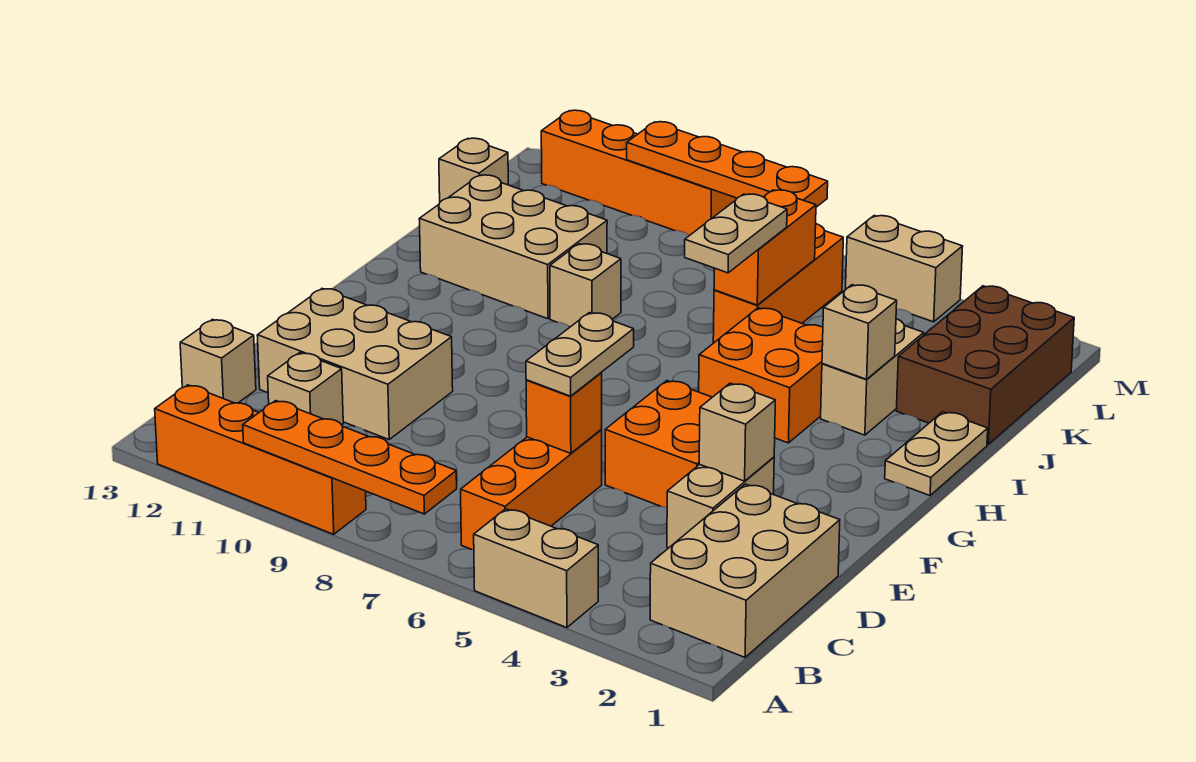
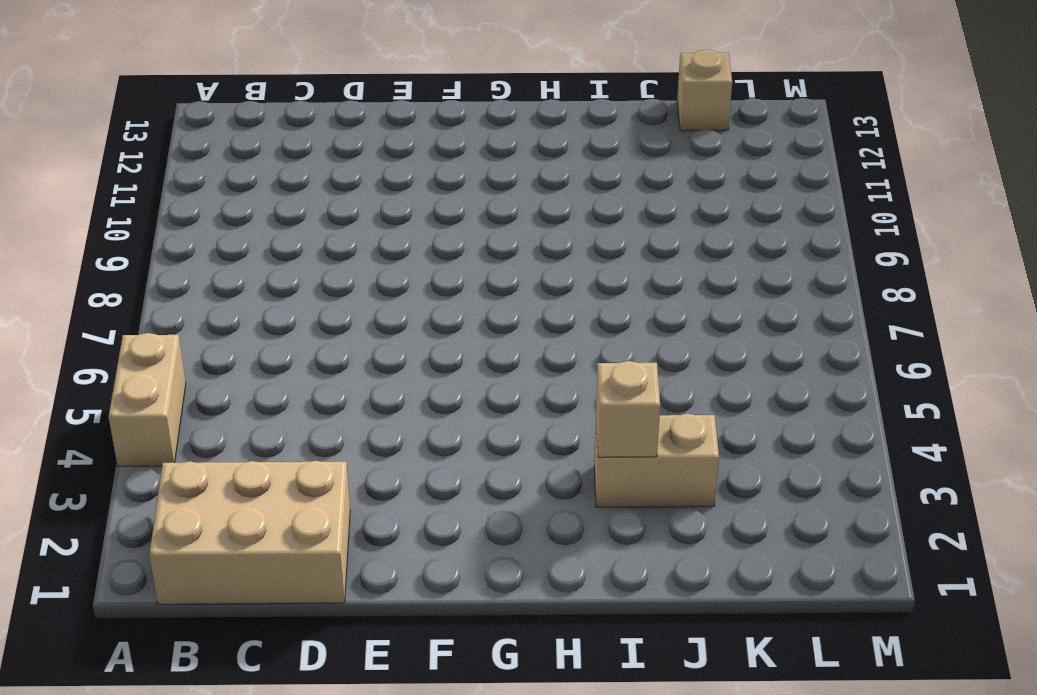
none -> orange 1x4 brick [155,385,366,534]
none -> orange 1x3 brick [461,430,602,550]
none -> tan 1x1 brick [268,353,343,425]

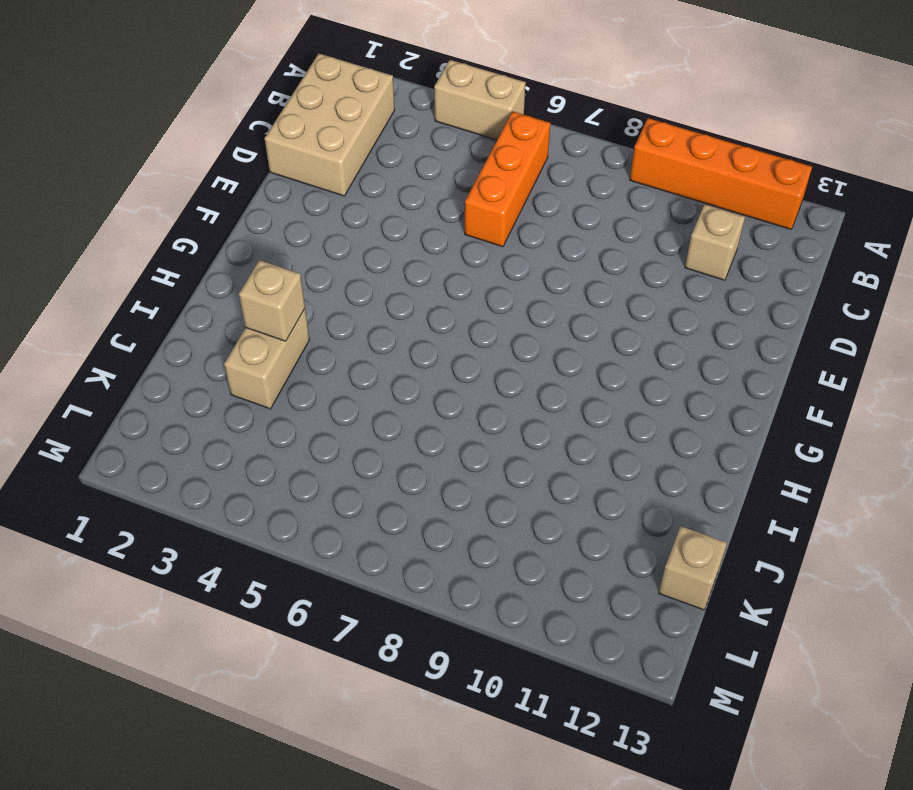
none -> tan 1x1 brick [180,319,256,403]
none -> tan 1x2 brick [667,457,774,548]
none -> tan 2x3 brick [257,289,453,439]

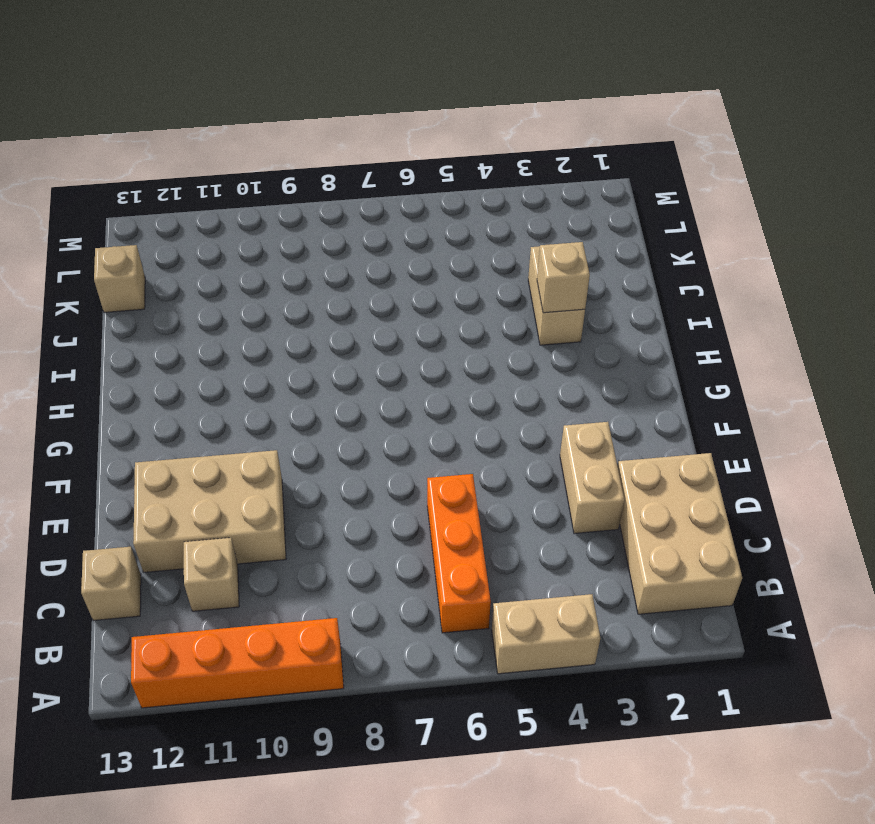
none -> orange 2x2 brick [605,381,712,508]
none -> tan 1x2 plate [885,412,988,495]
none -> orange 2x2 brick [699,308,823,443]

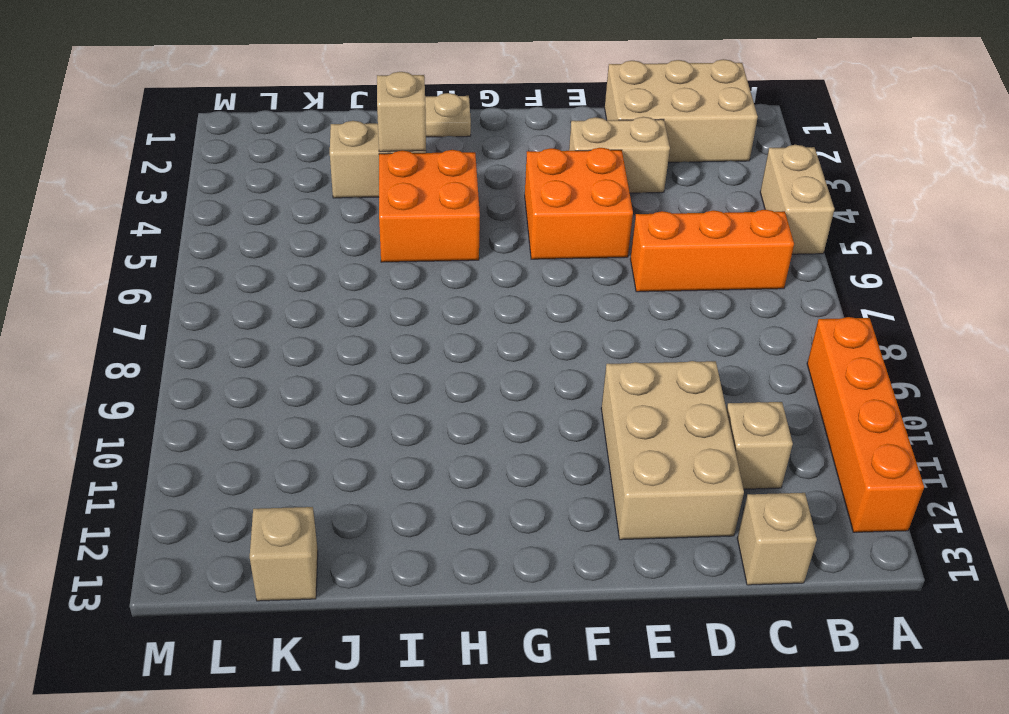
none -> tan 1x1 brick [550,244,621,327]
none -> tan 2x3 brick [419,175,607,319]
none -> brown 2x3 brick [896,286,1074,444]

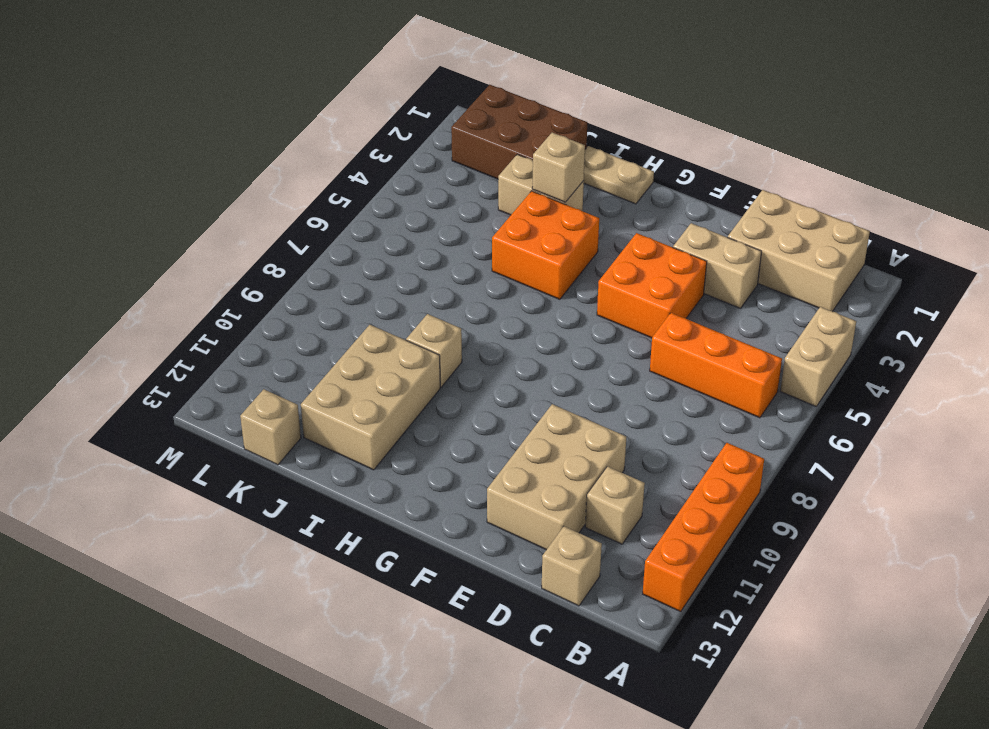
none -> orange 1x3 brick [713,224,843,343]
none -> tan 1x2 brick [846,216,963,322]
none -> orange 1x4 brick [541,110,737,236]

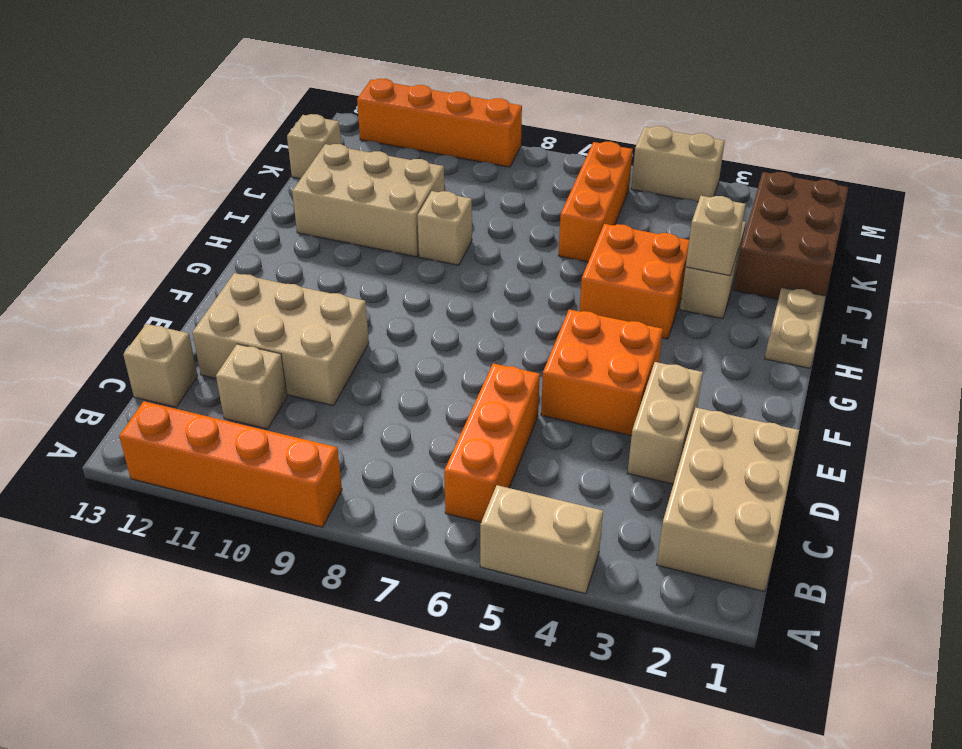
none -> orange 1x4 plate [243,401,457,514]
none -> orange 1x1 brick [526,373,602,453]
none -> tan 1x1 brick [699,383,775,481]

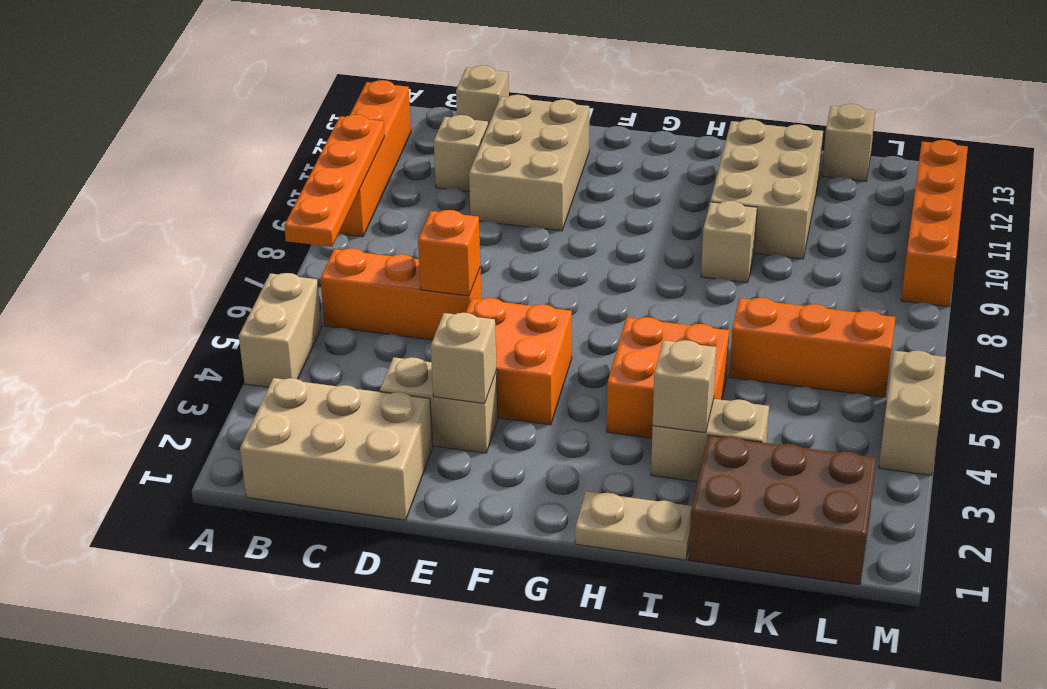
none -> orange 1x2 brick [714,190,816,305]
none -> orange 1x4 plate [627,122,828,207]
none -> tan 1x2 plate [526,313,634,396]

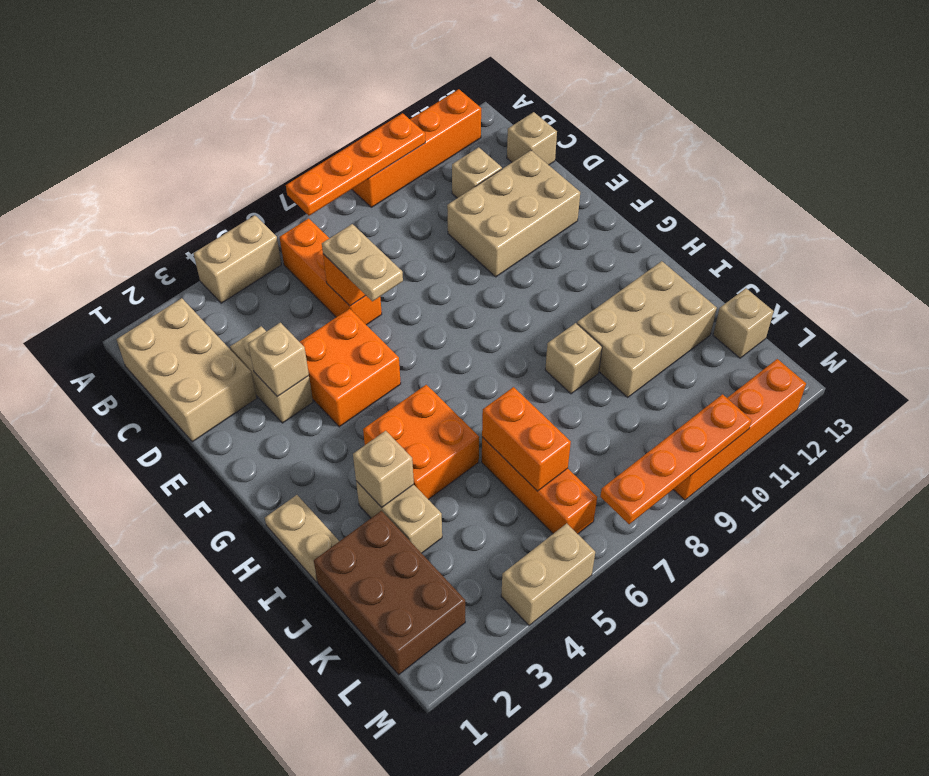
none -> tan 1x2 plate [685,194,787,273]

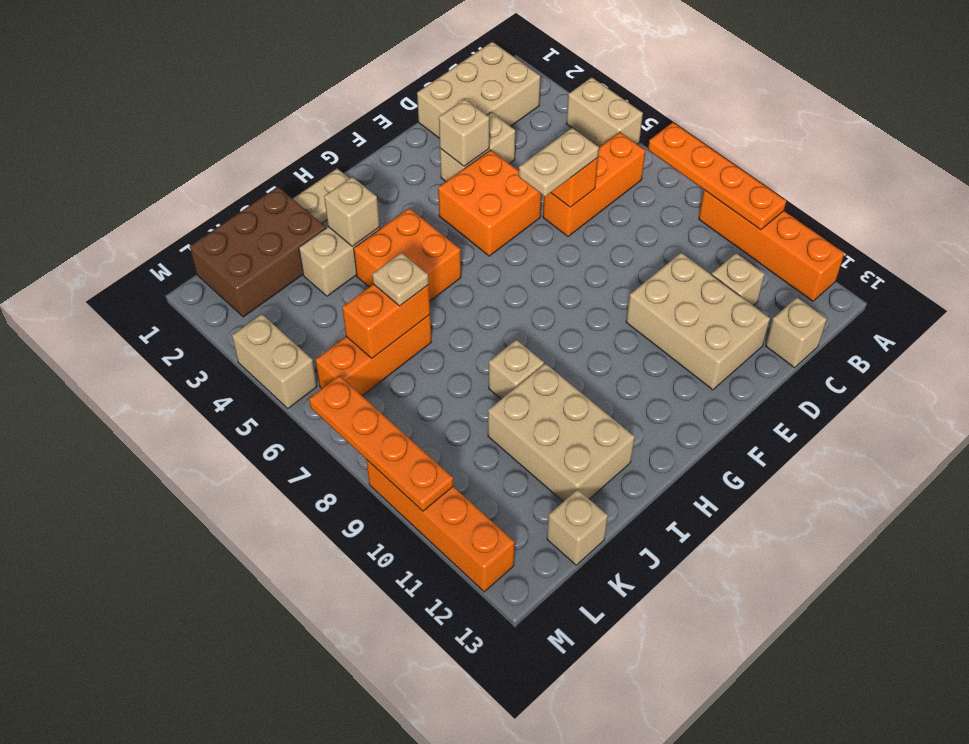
tan 1x1 plate [372,253,429,306] -> tan 1x2 plate [685,194,787,273]

